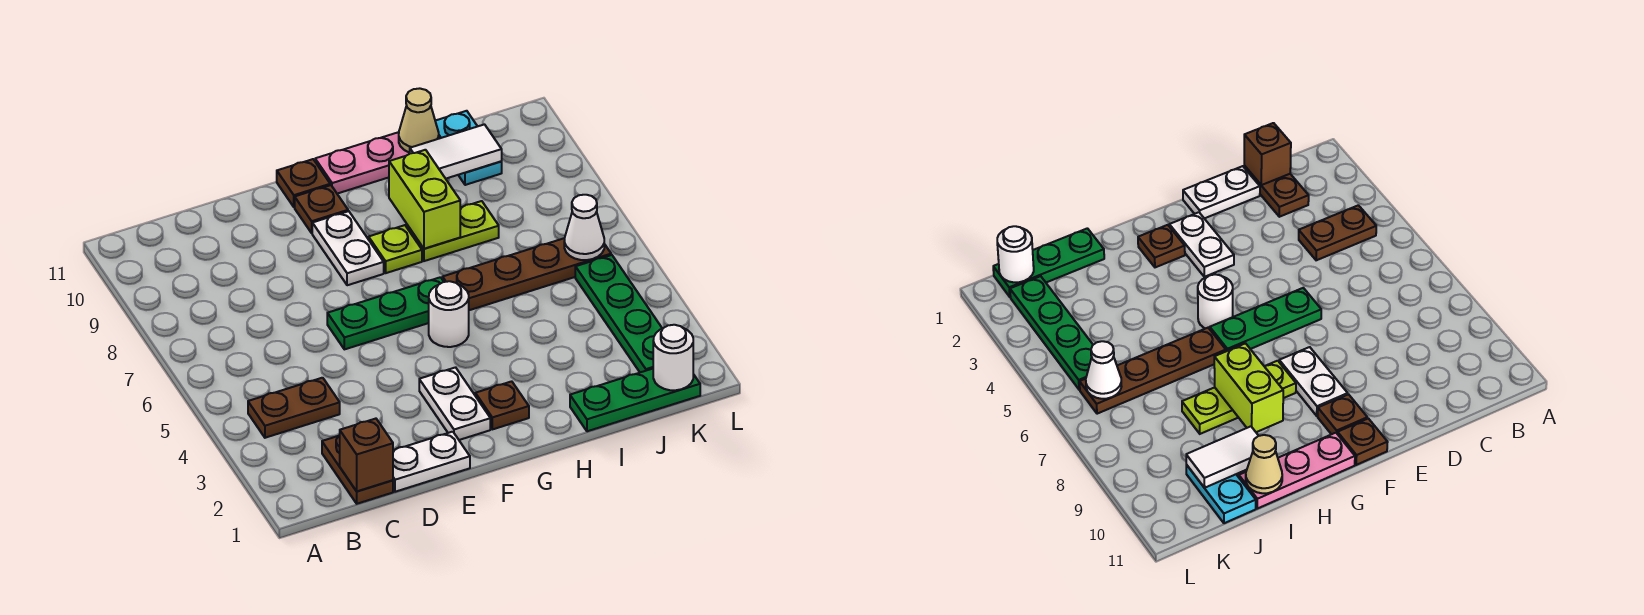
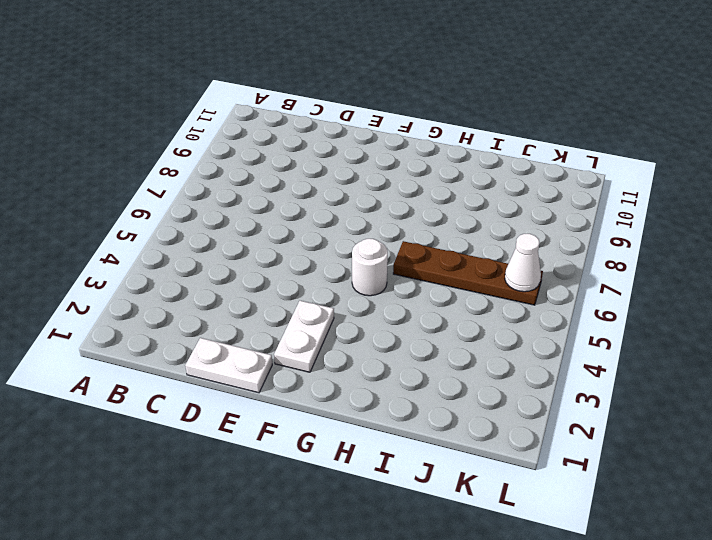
none -> brown 1x2 plate [248,378,340,438]
none -> brown 1x2 plate [322,435,393,504]
none -> green 1x3 plate [327,277,444,349]

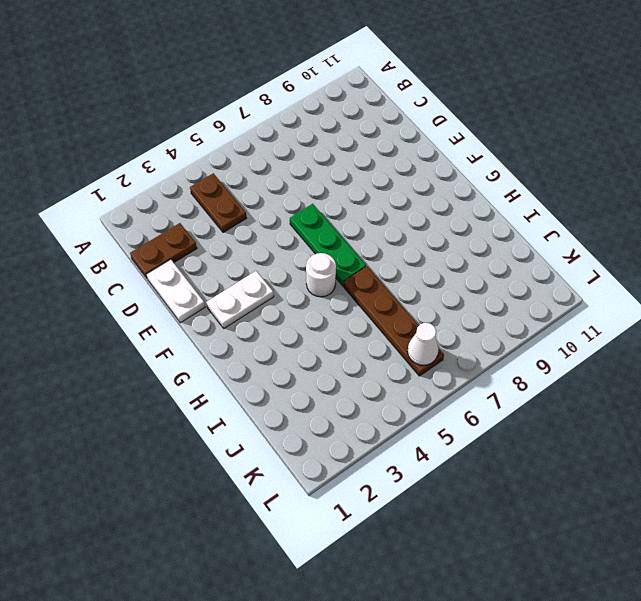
none -> white 1x2 plate [312,211,384,285]
none -> brown 1x1 plate [295,185,348,233]
none -> brown 1x1 plate [277,159,330,207]

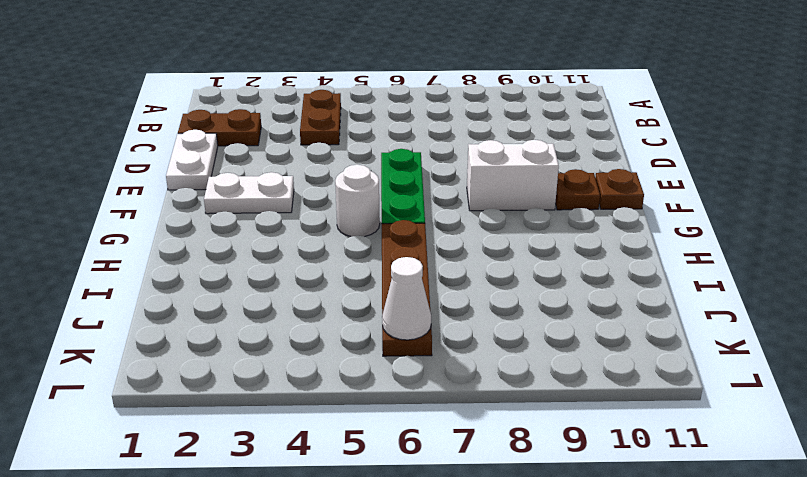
white 1x2 brick [467,140,559,211] -> white 1x2 plate [312,211,384,285]
none -> brown 1x1 plate [475,381,529,429]
none -> lime 1x1 plate [369,225,422,273]
none -> pink 1x3 plate [315,132,410,194]

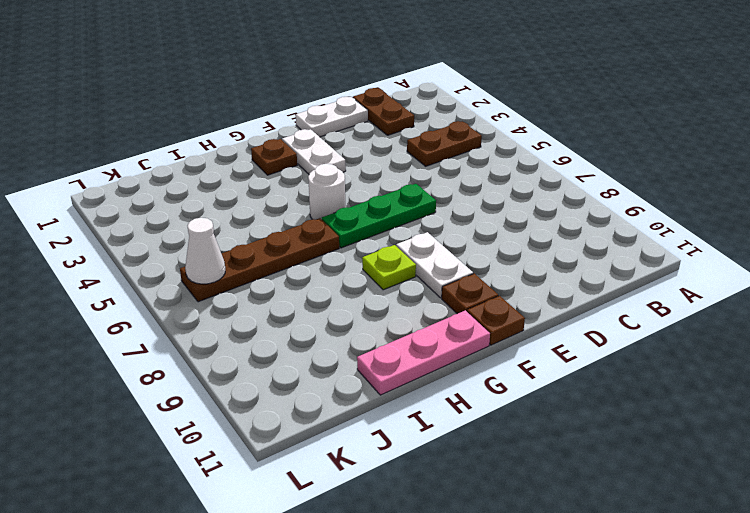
none -> lime 1x2 plate [407,201,499,261]
none -> green 1x3 plate [570,369,700,431]
none -> cyan 1x2 plate [435,111,502,185]

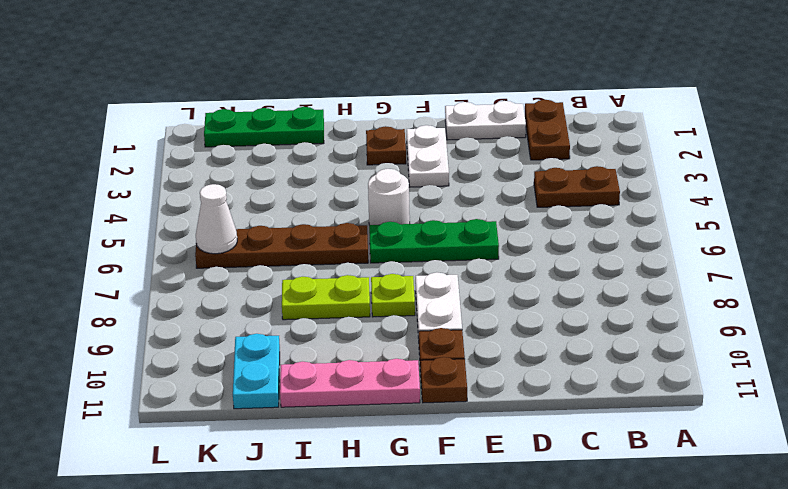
none -> green 1x4 plate [575,255,662,372]
none -> brown 1x1 brick [340,419,393,491]
none -> lime 1x2 brick [389,150,460,249]

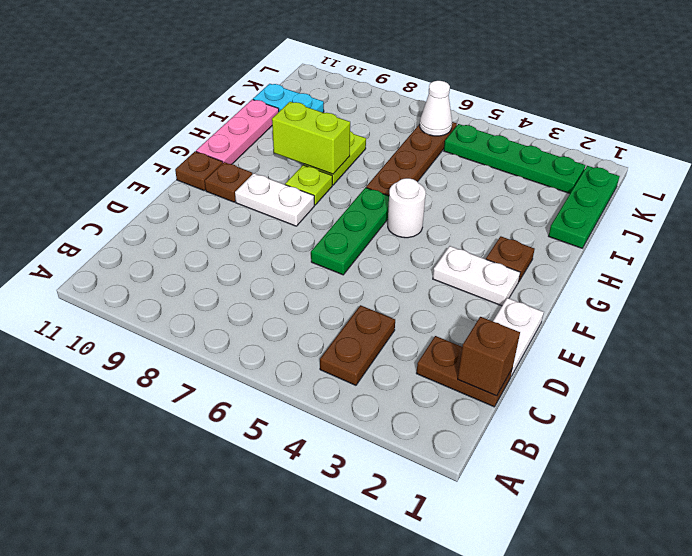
none -> white 1x2 tile [410,124,502,179]
none -> tan 1x1 cone [399,88,439,153]
none -> white 1x1 round brick [653,325,693,390]

